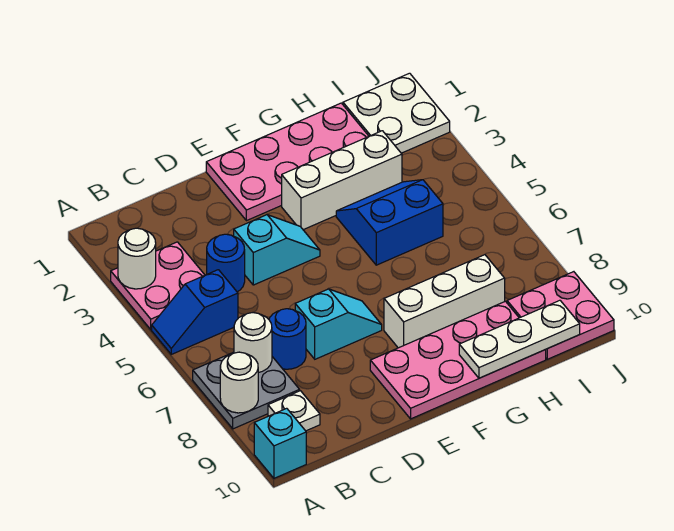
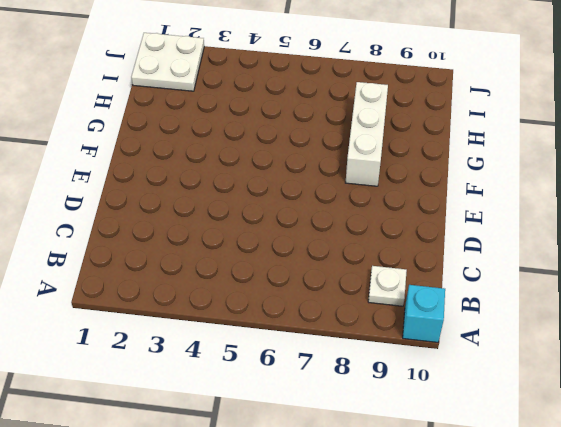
none -> pink 2x2 plate [111,242,205,330]
none -> blue 1x2 slope [152,270,238,354]
none -> grey 2x2 plate [193,352,300,429]

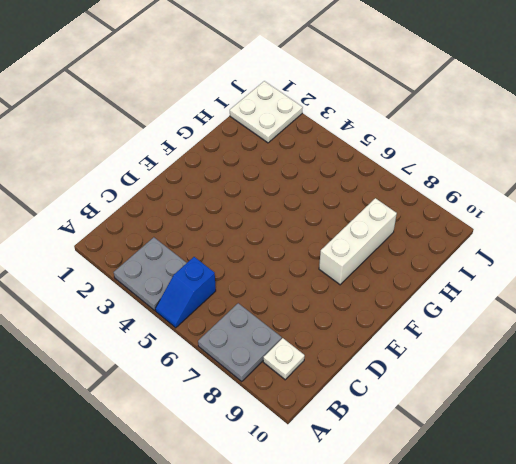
grey 2x2 plate [114,237,186,310] -> pink 2x2 plate [111,242,205,330]
none -> cyan 1x1 brick [254,408,306,478]
none -> blue 1x1 round brick [207,234,245,292]
none -> blue 1x1 round brick [269,309,306,369]

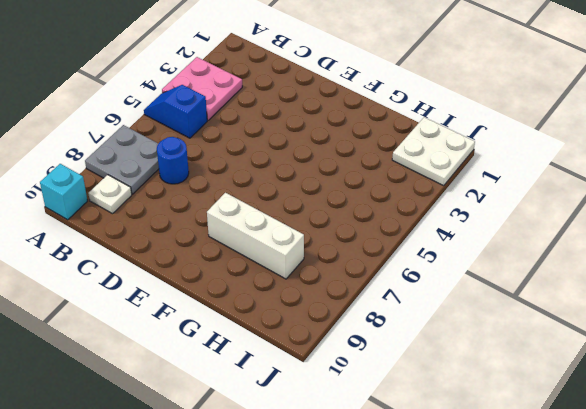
none -> blue 1x1 round brick [207,234,245,292]
none -> cyan 1x2 slope [234,215,320,285]
none -> cyan 1x2 slope [295,289,382,359]

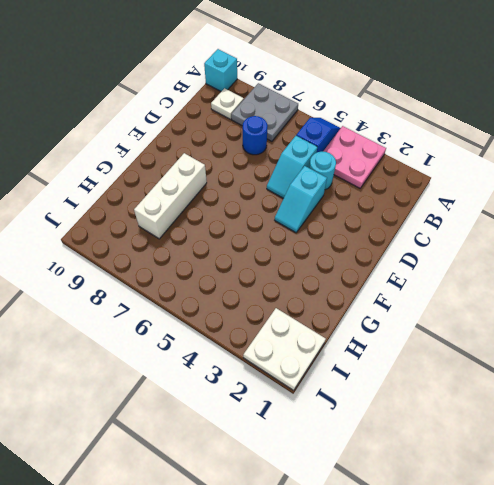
cyan 1x1 round brick [309,152,336,190] -> blue 1x1 round brick [207,234,245,292]
cyan 1x2 slope [267,136,317,198] -> cyan 1x2 slope moved to [295,289,382,359]
none -> pink 2x4 plate [206,103,369,221]
none -> pink 2x4 plate [370,301,546,419]
none -> white 1x3 brick [282,131,402,230]

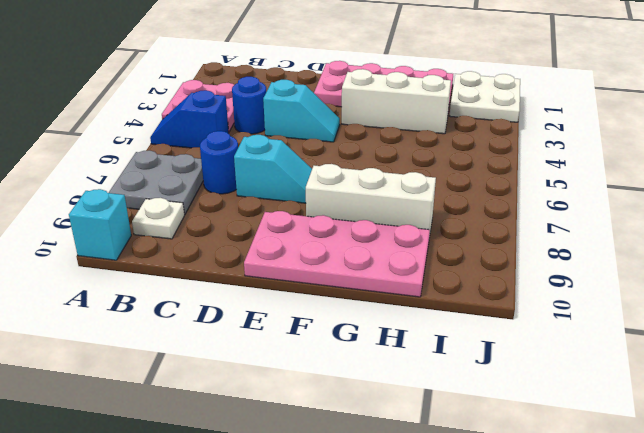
none -> blue 2x2 slope [336,180,443,265]
none -> pink 2x2 plate [507,272,614,359]
none -> white 1x1 round brick [118,228,156,289]

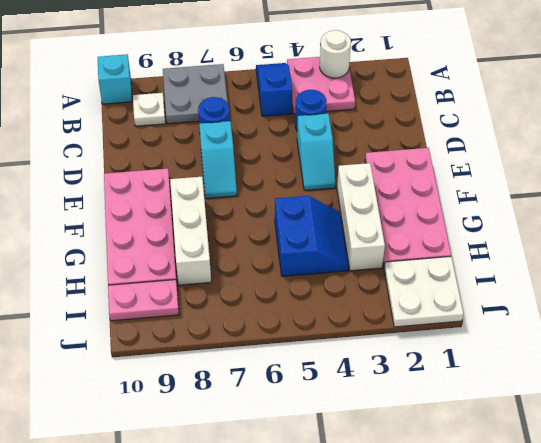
pink 1x2 plate [108,280,179,321] -> pink 2x2 plate [507,272,614,359]
none -> white 1x1 round brick [220,352,258,413]
none -> white 1x1 round brick [234,313,272,373]
none -> white 1x3 plate [459,300,580,378]

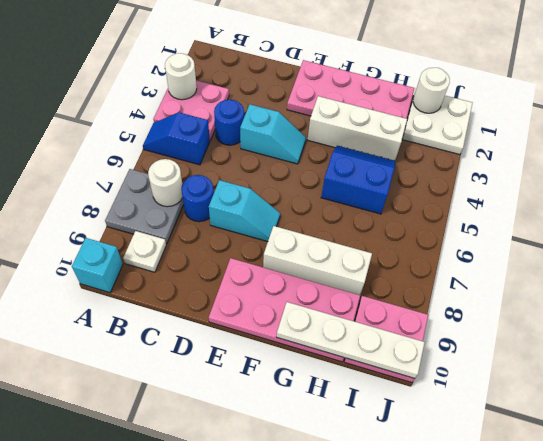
white 1x4 plate [276,302,425,378] -> white 1x3 plate [459,300,580,378]
white 1x1 round brick [413,68,450,113] -> white 1x1 round brick moved to [220,352,258,413]

